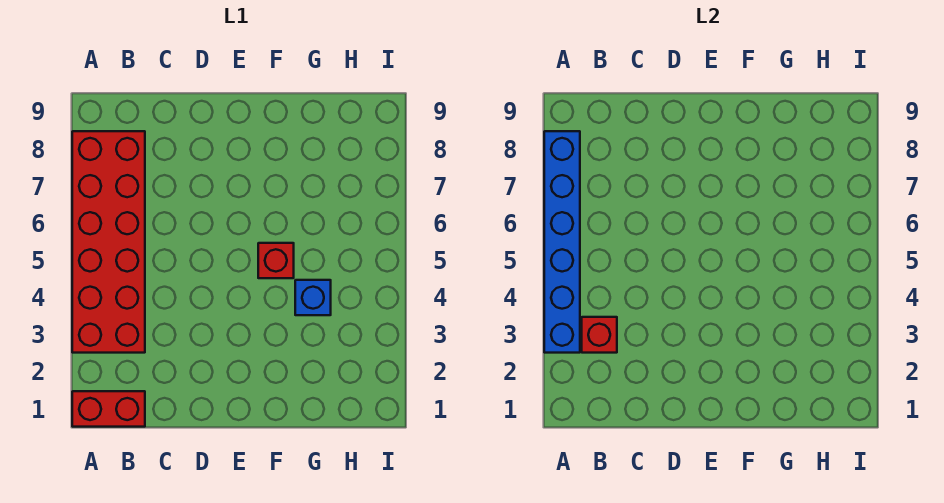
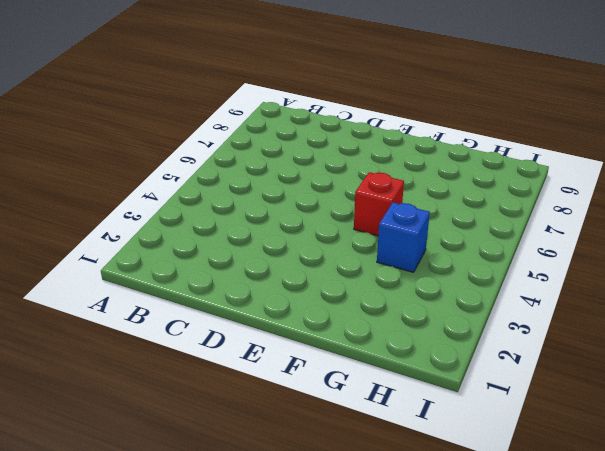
none -> red 1x2 brick [72,391,145,427]
none -> red 2x6 brick [72,131,145,353]

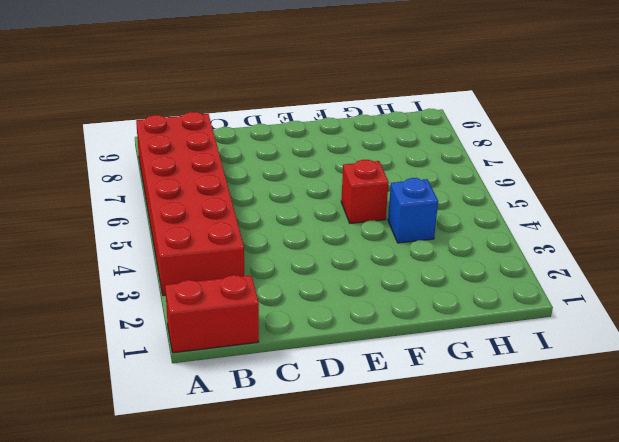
none -> blue 1x6 brick [544,131,580,353]
none -> red 1x1 brick [582,317,617,353]

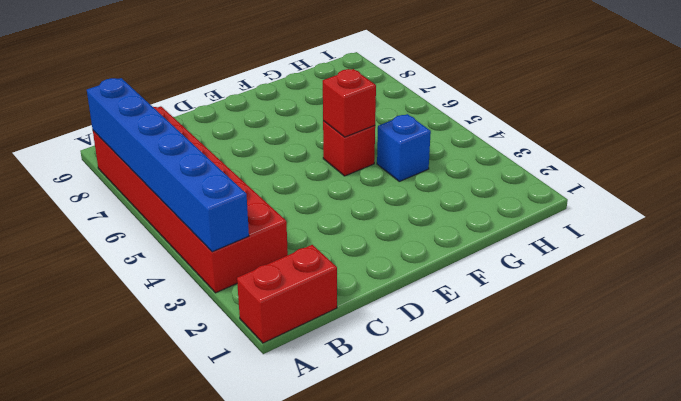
red 1x1 brick [323,69,376,137] -> red 1x1 brick moved to [582,317,617,353]

